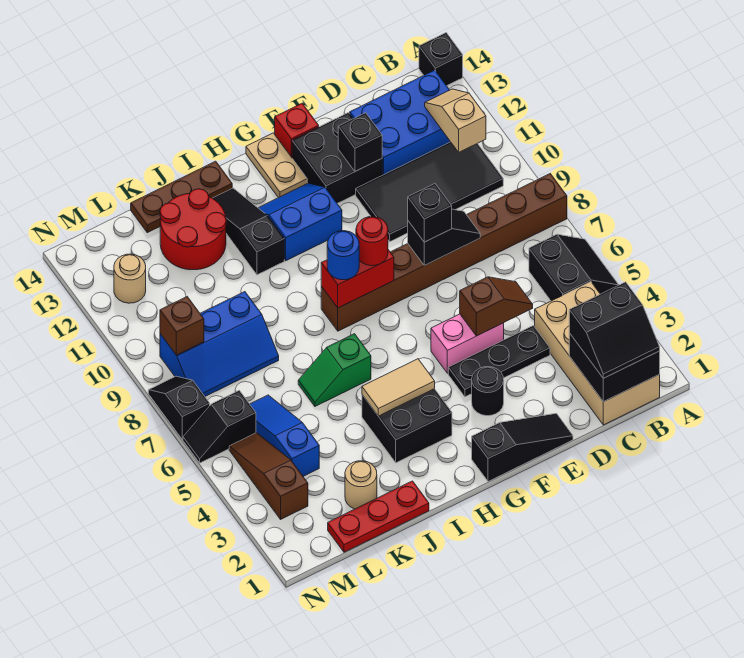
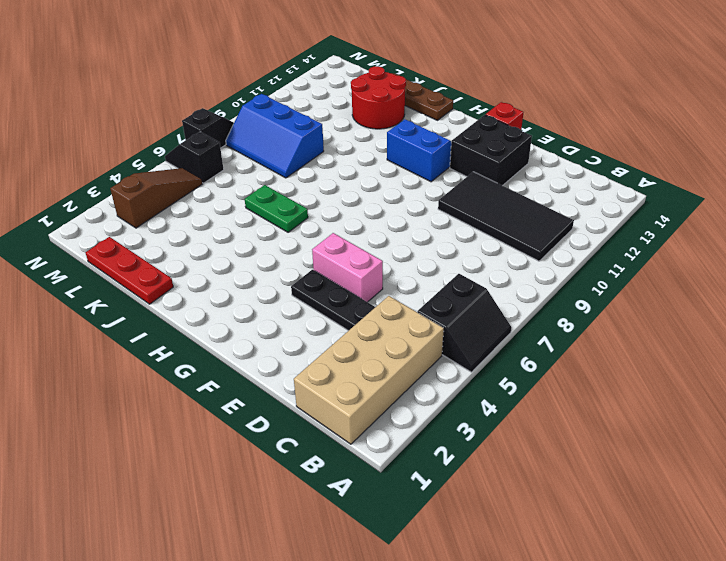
green 1x2 plate [245,185,308,232] -> green 1x2 slope [298,334,371,406]
none -> brown 1x8 brick [321,174,567,331]
none -> black 1x1 brick [419,33,463,86]
none -> blue 2x3 brick [350,70,450,175]
none -> black 1x3 slope [472,413,573,482]

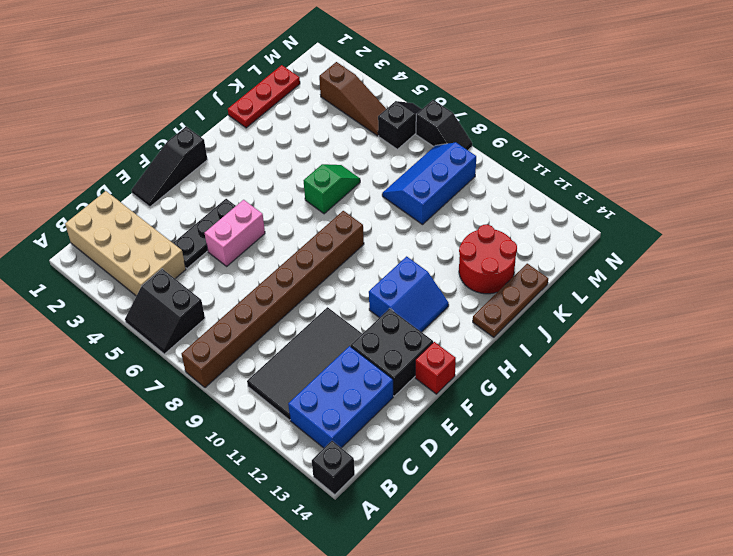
none -> black 1x1 round brick [472,367,504,416]
none -> tan 1x2 plate [246,133,307,198]
none -> black 2x2 brick [362,389,452,463]
none -> black 1x3 slope [213,188,284,275]

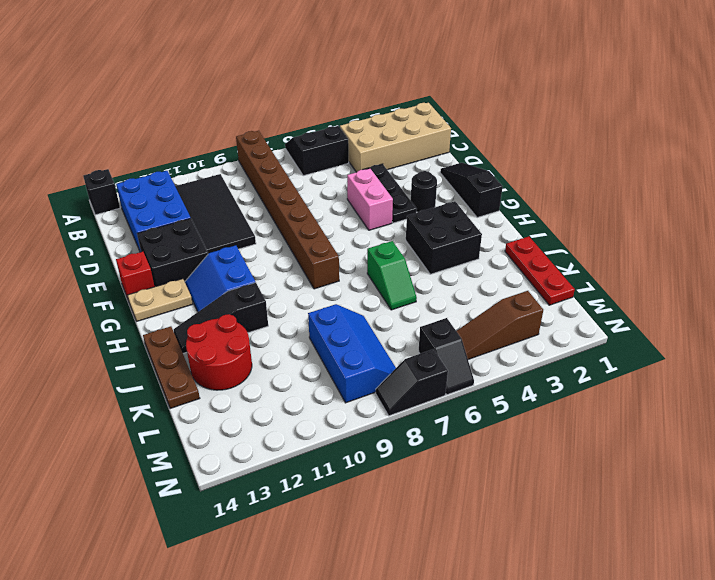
none -> tan 1x1 round brick [345,461,377,509]
none -> blue 1x3 slope [250,395,319,476]
none -> tan 1x1 round brick [114,254,146,303]
none -> black 2x2 brick [569,333,660,402]

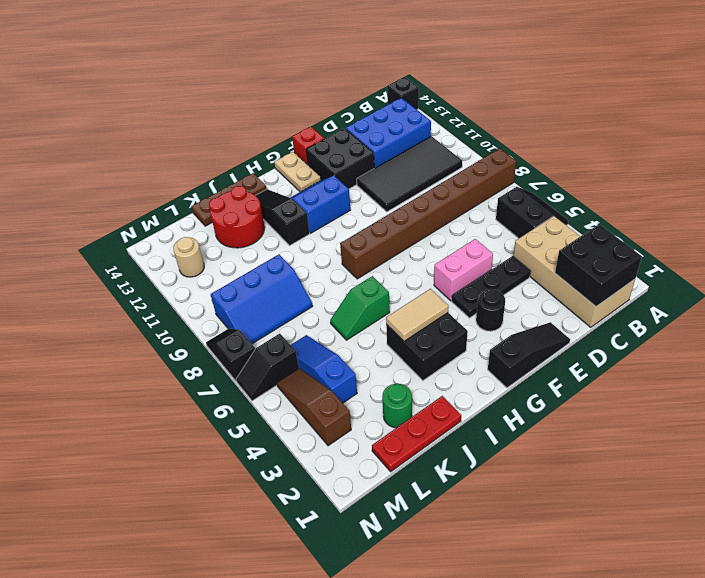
green 1x1 round brick [382,384,412,428] -> tan 1x1 round brick [345,461,377,509]
none -> tan 1x2 slope [425,89,486,152]
none -> brown 1x2 slope [460,277,533,336]
none -> black 1x2 slope [408,209,480,265]
none -> black 1x1 brick [338,113,382,171]

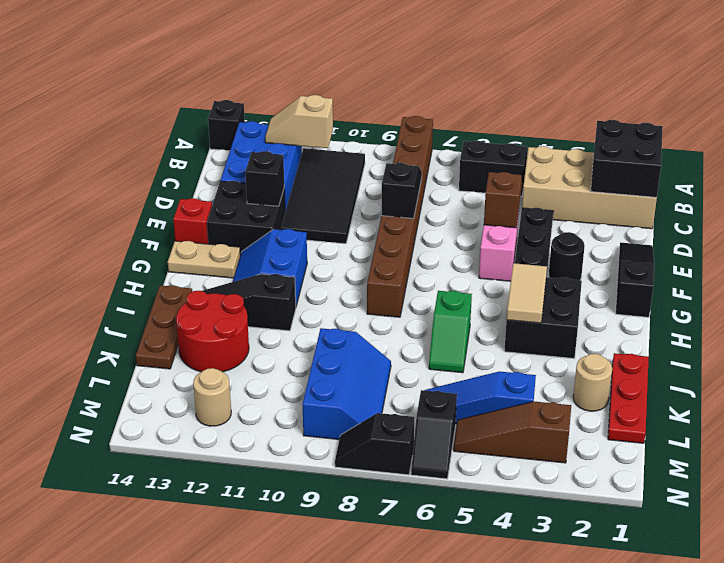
none -> red 1x2 brick [321,250,394,308]
none -> brown 1x1 brick [160,297,204,355]
none -> black 2x2 slope [569,282,660,378]
none -> black 1x1 brick [408,184,452,242]

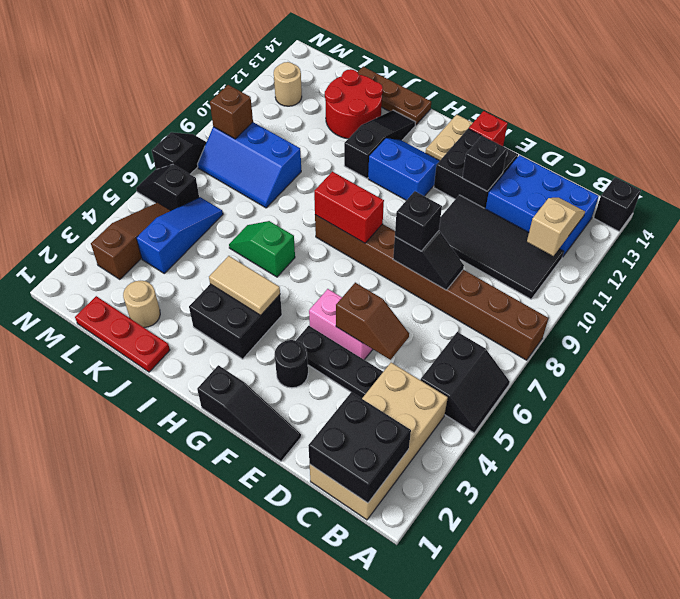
none -> black 2x2 slope [569,282,660,378]
none -> red 1x1 round brick [356,217,388,266]
none -> blue 1x1 round brick [327,231,359,280]

